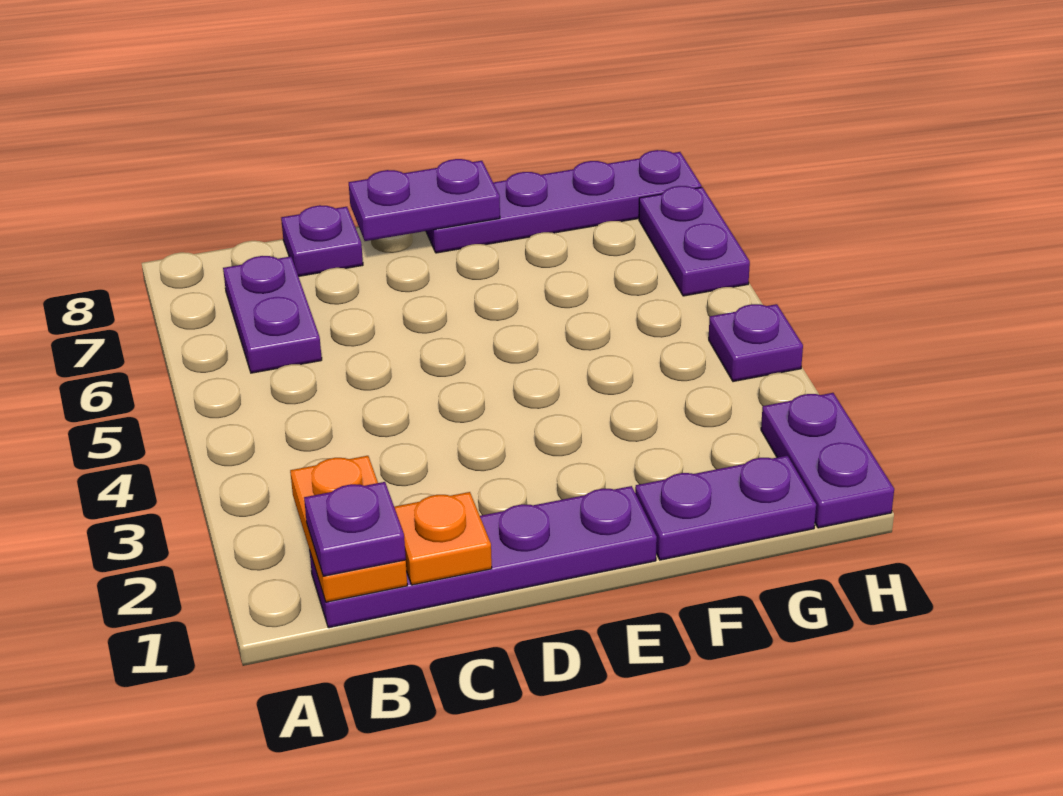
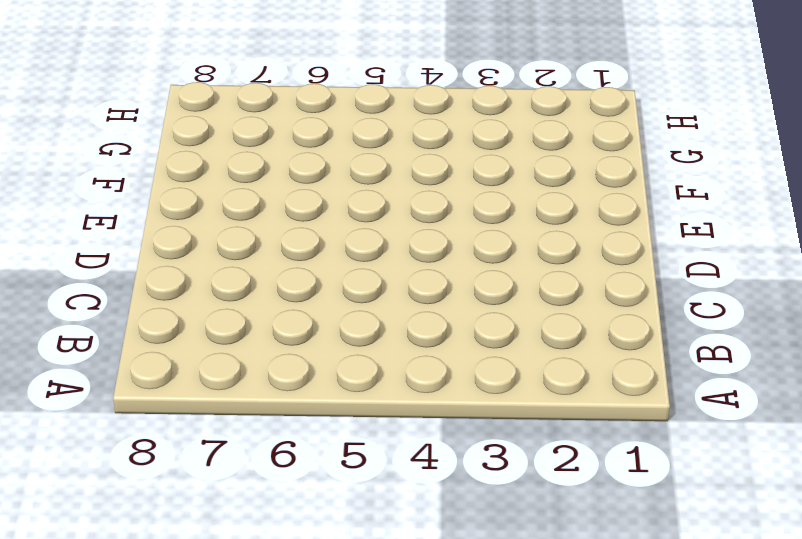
none -> purple 1x4 plate [309,486,657,628]
none -> purple 1x2 plate [223,256,322,373]
none -> purple 1x1 plate [281,205,363,276]

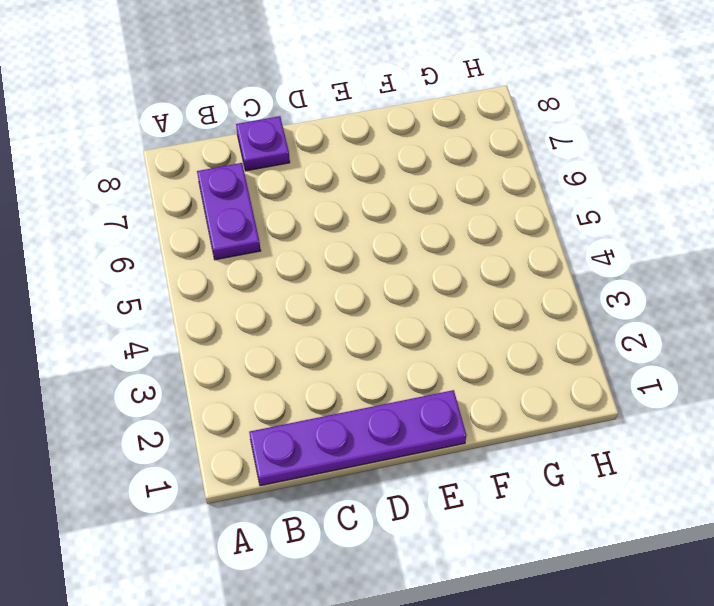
none -> purple 1x4 plate [426,150,702,253]
none -> purple 1x2 plate [635,456,816,560]
none -> purple 1x2 plate [761,393,894,528]

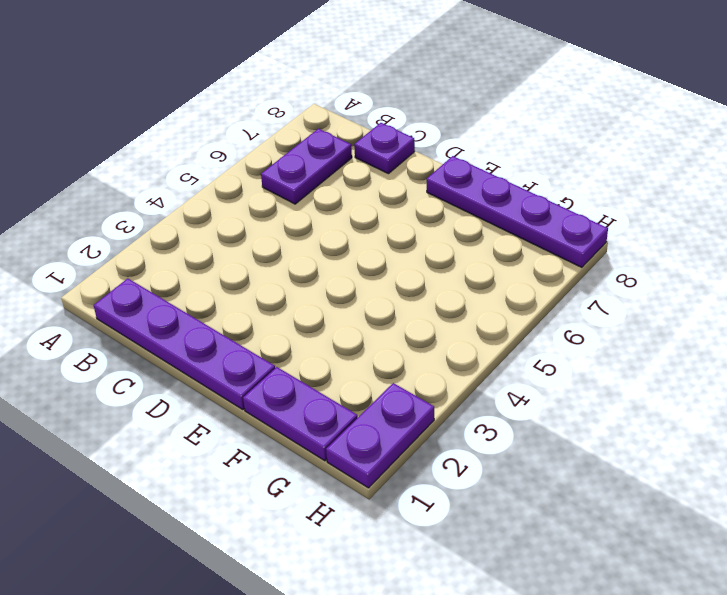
none -> purple 1x1 plate [709,304,803,382]
none -> purple 1x2 plate [639,186,750,296]
none -> orange 1x2 plate [290,456,407,602]

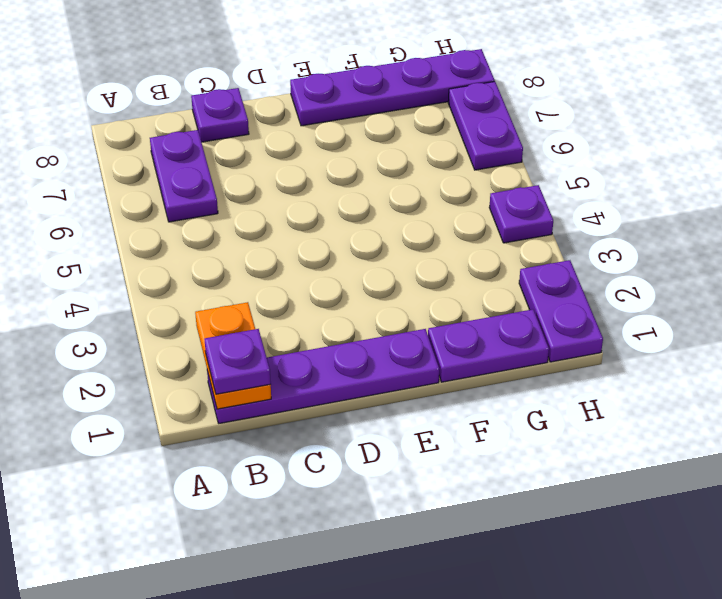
none -> orange 1x1 plate [394,492,492,585]
none -> purple 1x2 plate [349,159,500,241]

